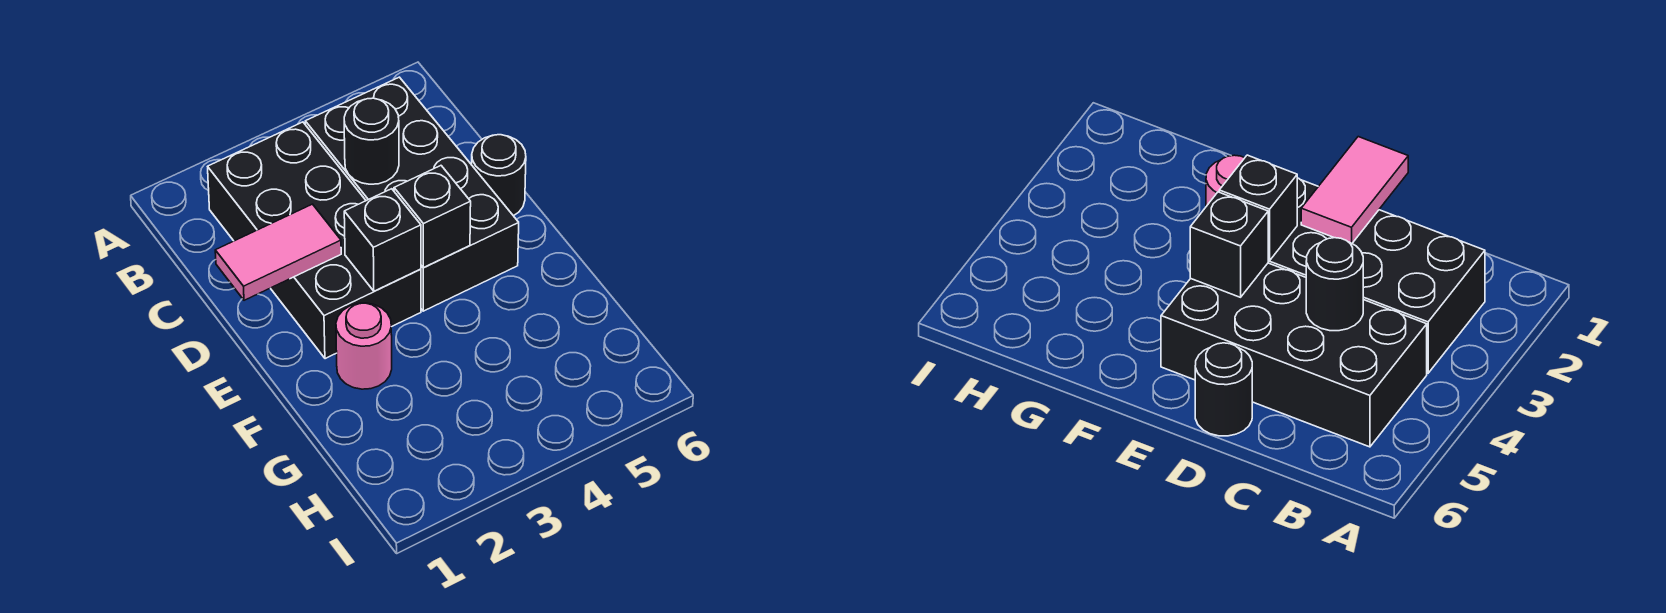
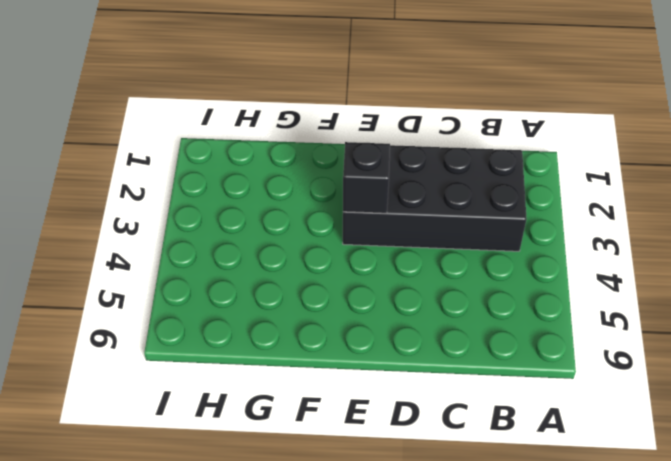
none -> black 2x4 brick [305,77,519,311]
none -> black 1x1 round brick [472,135,526,216]

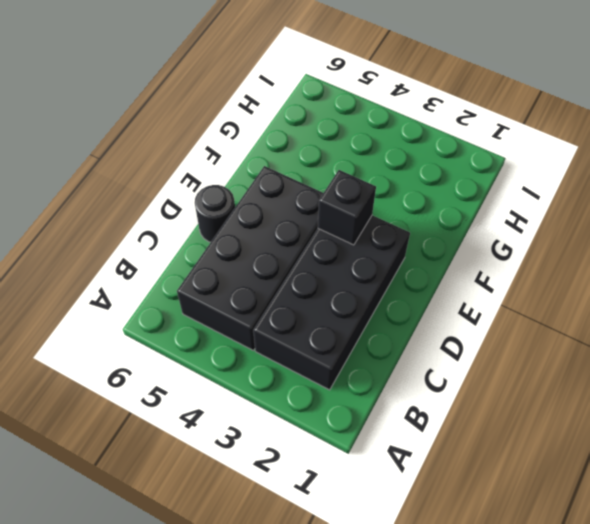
none -> pink 1x1 round brick [336,303,392,389]
none -> black 1x1 round brick [344,98,399,184]

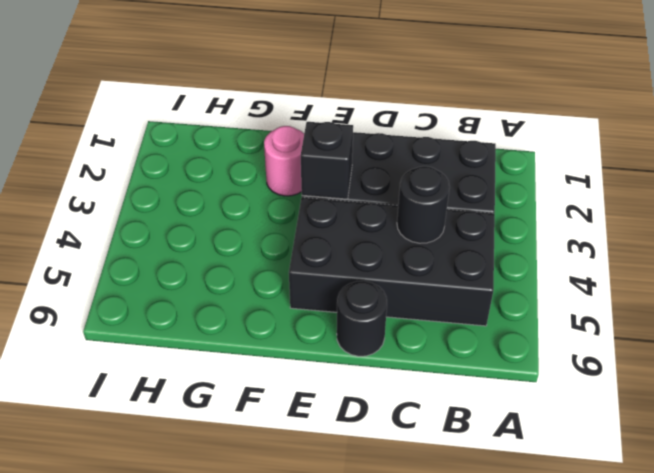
none -> pink 1x2 tile [215,204,341,300]
none -> black 1x1 brick [394,166,471,268]

